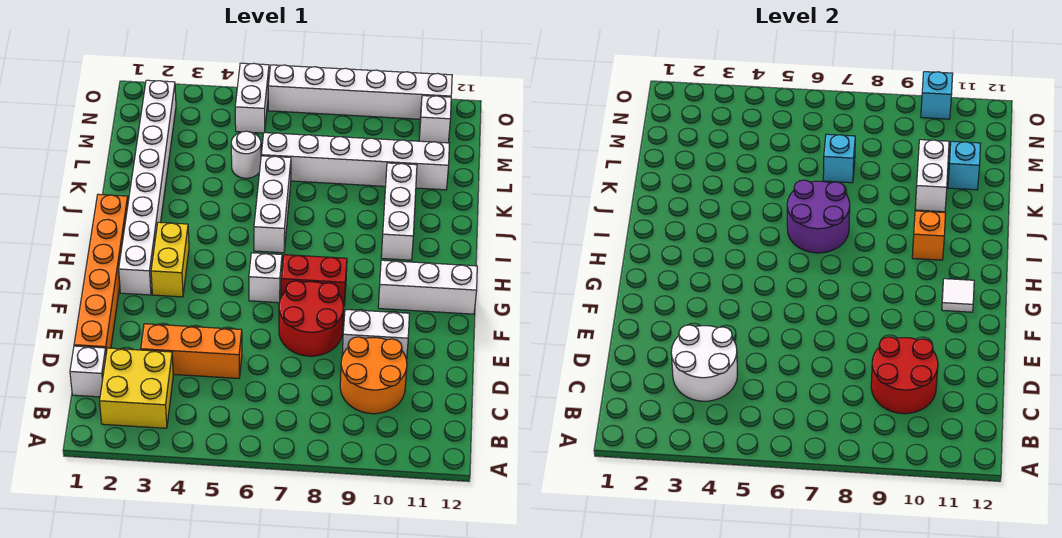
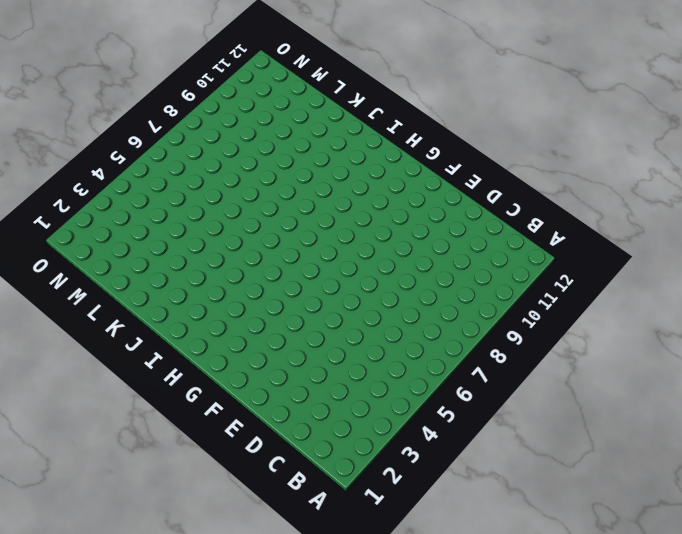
none -> yellow 2x2 brick [100,348,173,428]
none -> white 1x1 brick [70,346,106,397]
none -> orange 2x2 round brick [340,337,407,414]

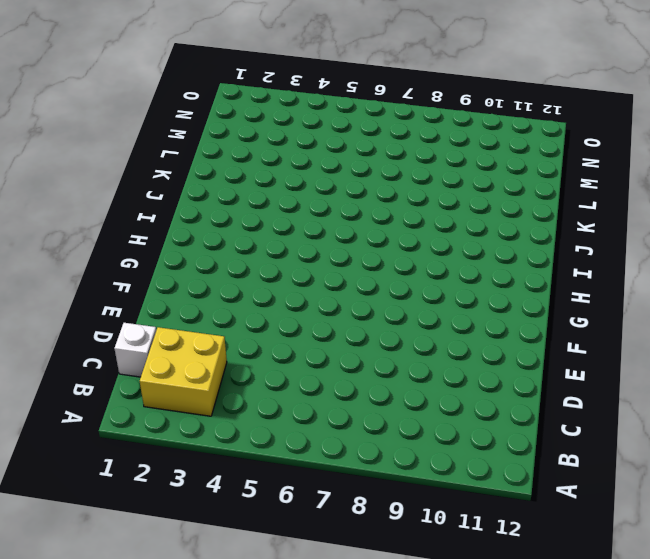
none -> orange 2x2 round brick [340,337,407,414]
none -> orange 1x6 brick [74,194,128,352]
none -> orange 1x3 brick [141,324,242,378]

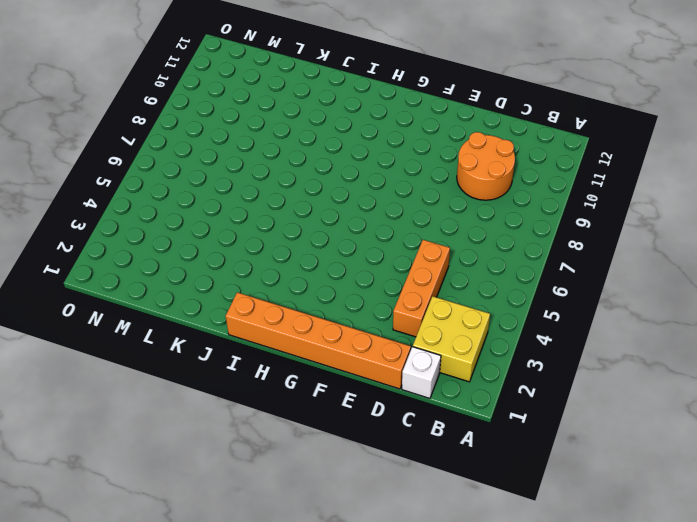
none -> red 2x2 round brick [279,281,343,356]
none -> white 1x2 brick [342,309,410,360]
none -> white 1x8 brick [119,80,176,295]

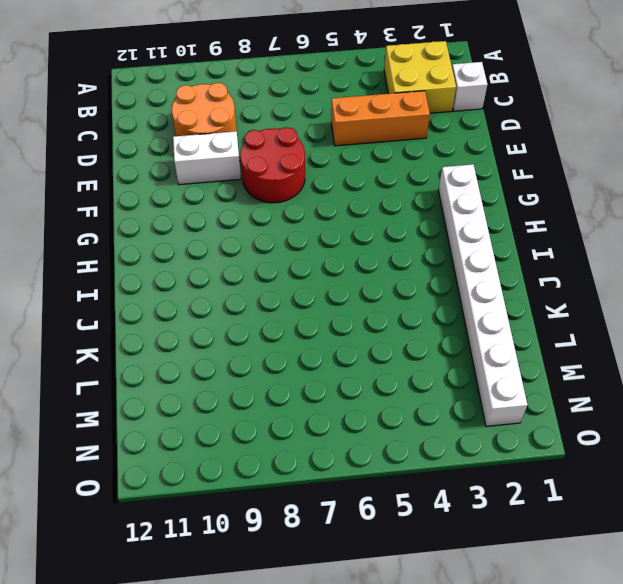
none -> orange 1x6 brick [74,194,128,352]
none -> yellow 1x2 brick [151,222,189,297]
none -> white 1x1 brick [249,253,282,303]

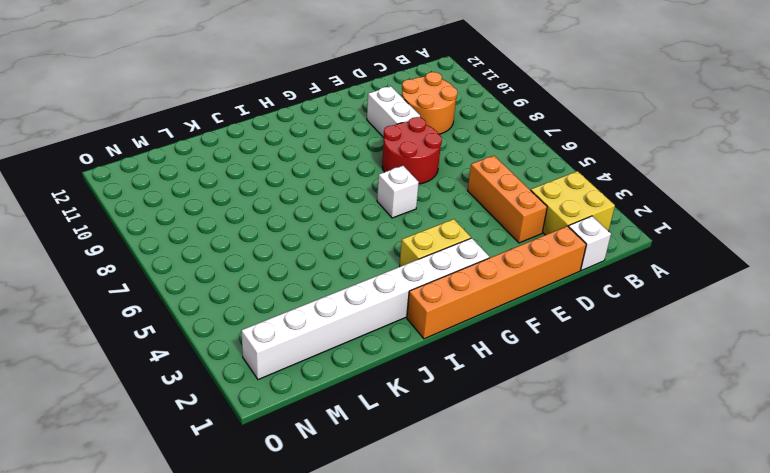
none -> red 1x2 brick [281,255,347,306]
none -> white 1x3 brick [378,260,477,314]
none -> white 1x3 brick [254,156,291,253]

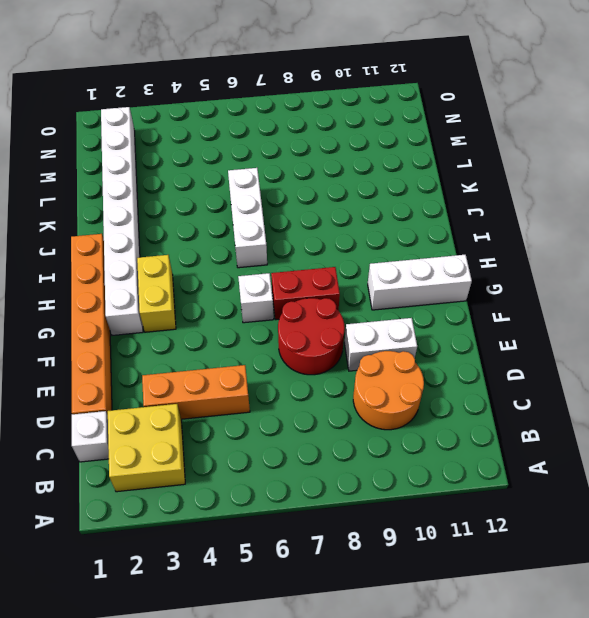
none -> white 1x3 brick [381,163,417,260]
none -> white 1x1 round brick [231,131,261,178]
none -> white 1x6 brick [261,133,450,190]

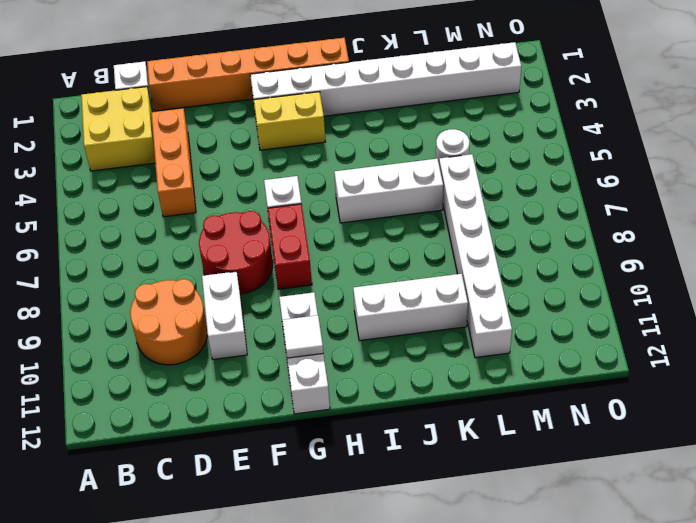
none -> white 1x2 brick [235,63,269,133]
none -> white 1x1 brick [419,96,451,143]
none -> white 1x6 brick [268,65,452,119]

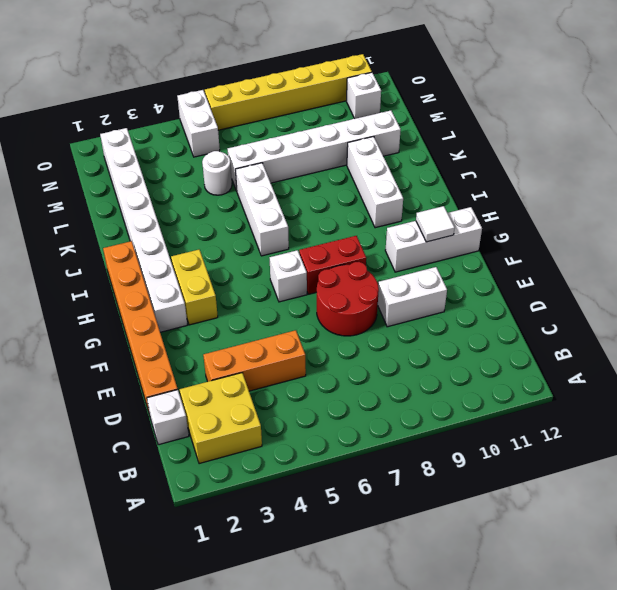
yellow 1x6 brick [205,54,372,130] -> white 1x6 brick [268,65,452,119]
none -> orange 2x2 round brick [340,337,407,414]
none -> white 2x2 round brick [671,325,737,401]
none -> red 2x2 round brick [871,337,938,414]

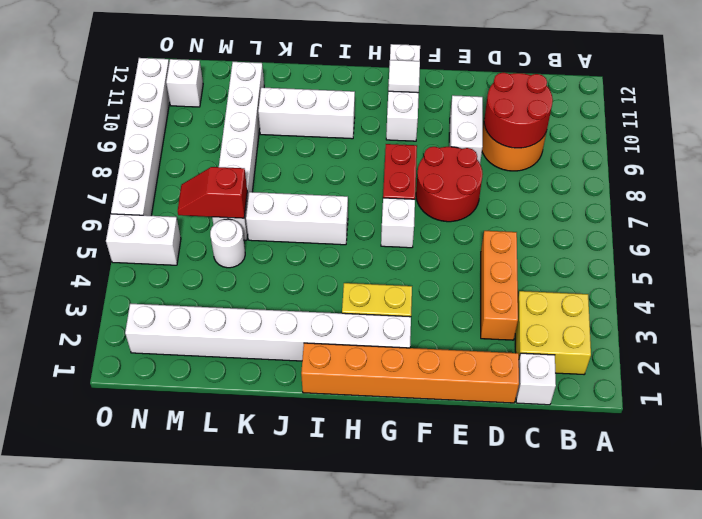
red 1x2 slope [178,167,247,218] -> none
none -> white 2x2 round brick [671,325,737,401]
none -> purple 2x2 round brick [787,180,850,253]
none -> orange 1x1 brick [912,211,946,260]

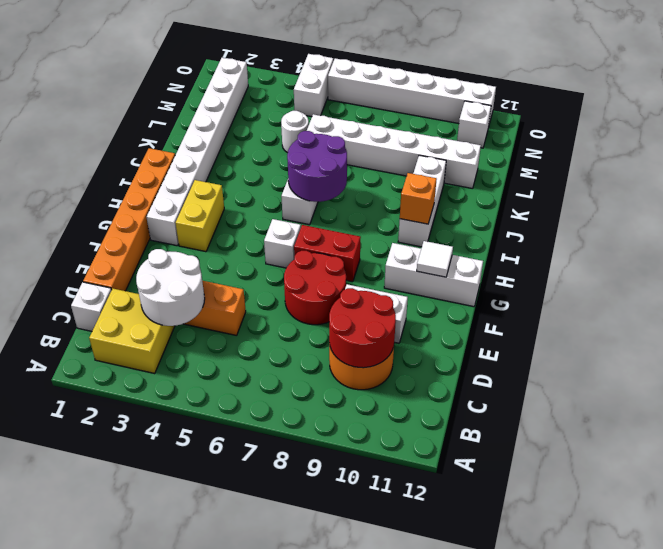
none -> white 1x2 brick [915,140,949,212]
none -> cyan 1x1 brick [823,134,855,183]
none -> cyan 1x1 brick [948,141,981,190]

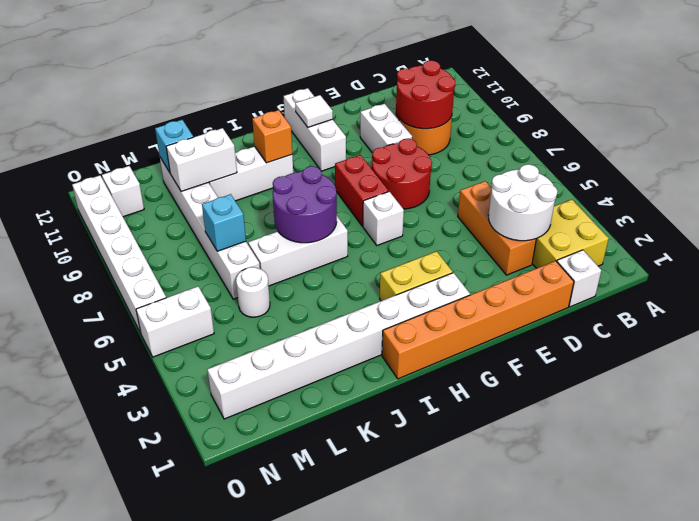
none -> cyan 1x1 brick [921,72,953,119]

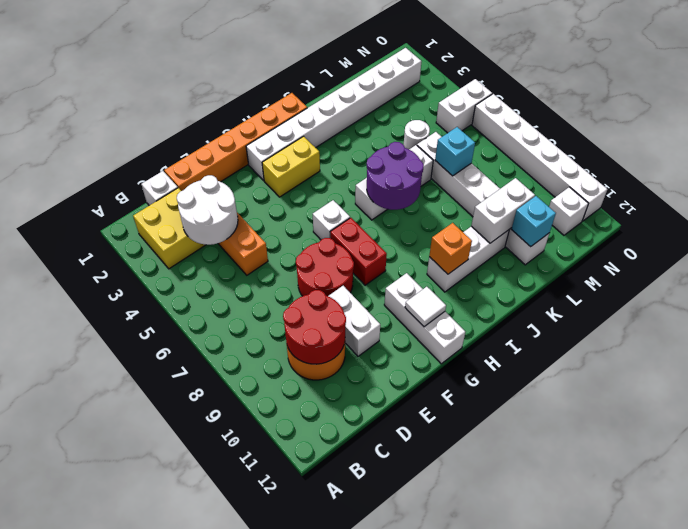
none -> cyan 1x1 brick [921,72,953,119]

